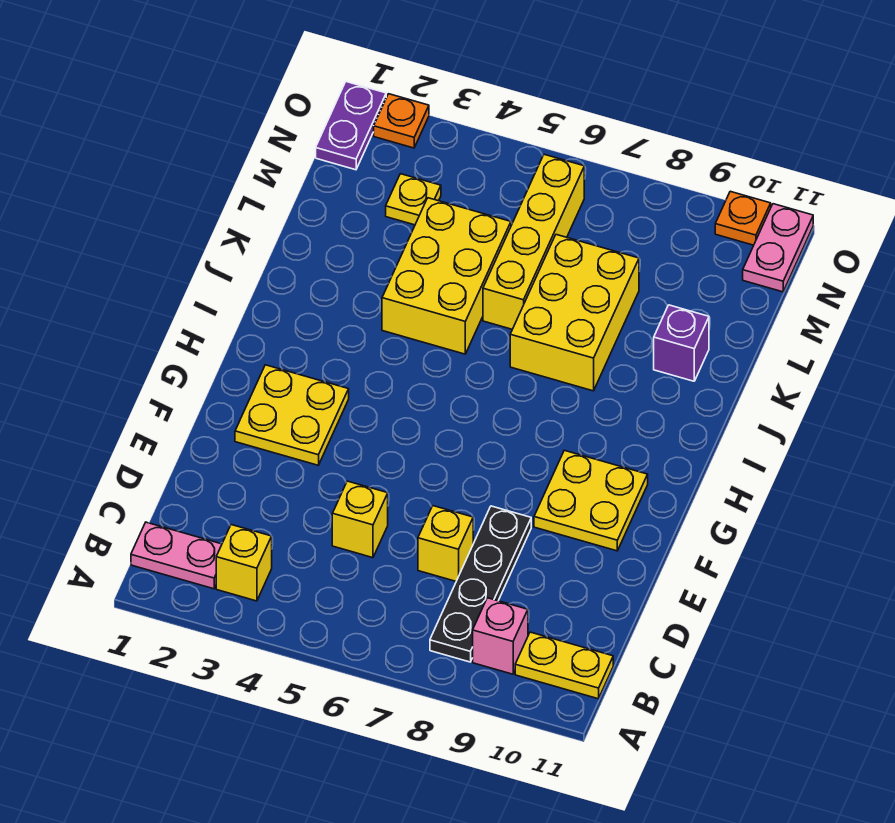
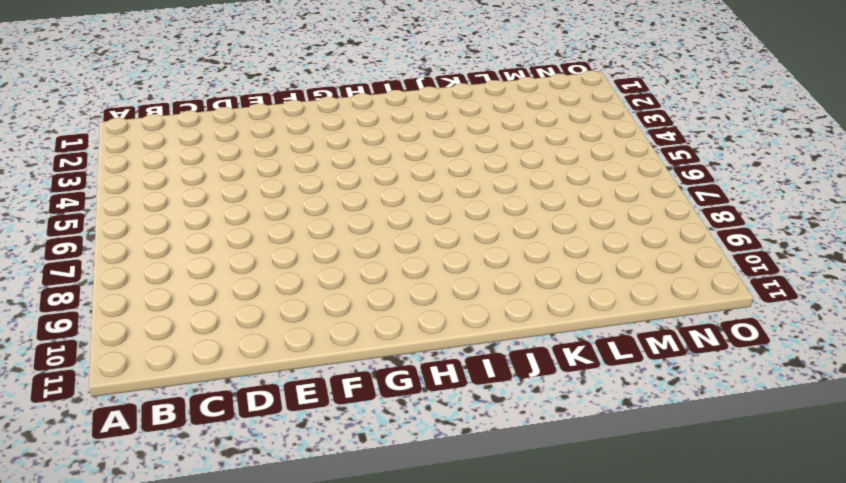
none -> pink 1x2 plate [131,522,222,589]
none -> yellow 1x1 brick [216,525,272,601]
none -> black 1x4 plate [430,506,531,662]

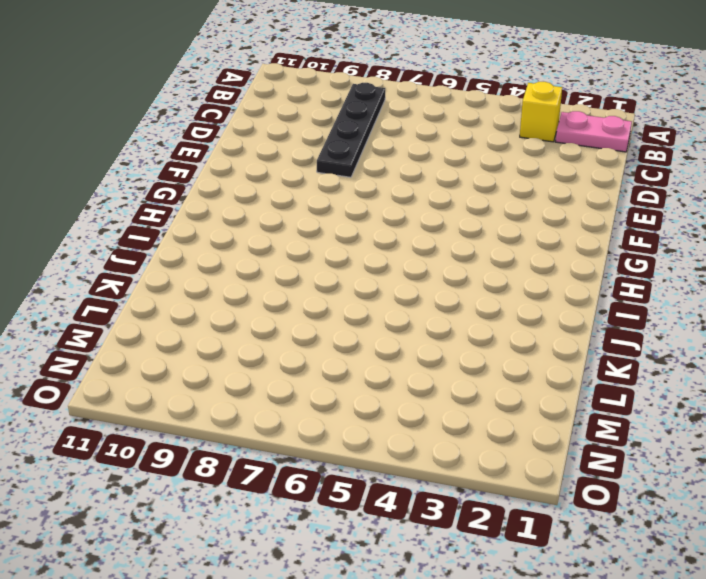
none -> pink 1x1 brick [473,598,528,674]
none -> yellow 1x2 plate [515,632,613,699]
none -> yellow 1x1 brick [332,481,388,558]

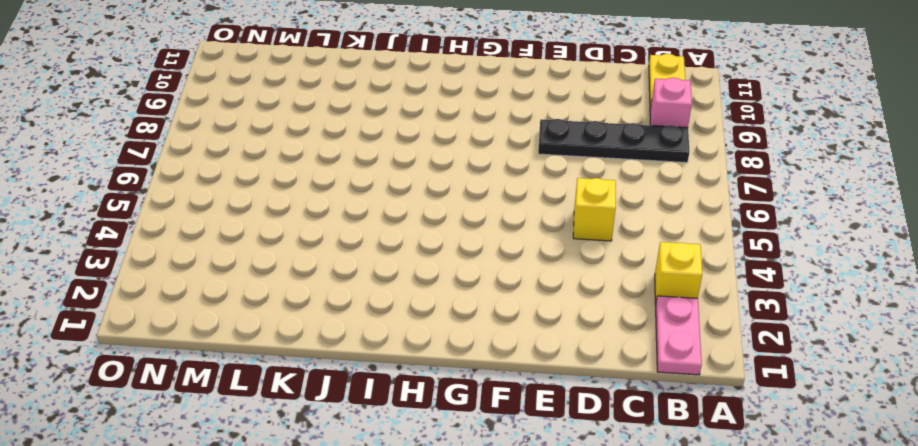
none -> yellow 1x1 brick [418,506,473,581]
none -> yellow 2x2 plate [235,365,349,465]
none -> yellow 2x2 plate [534,450,648,551]

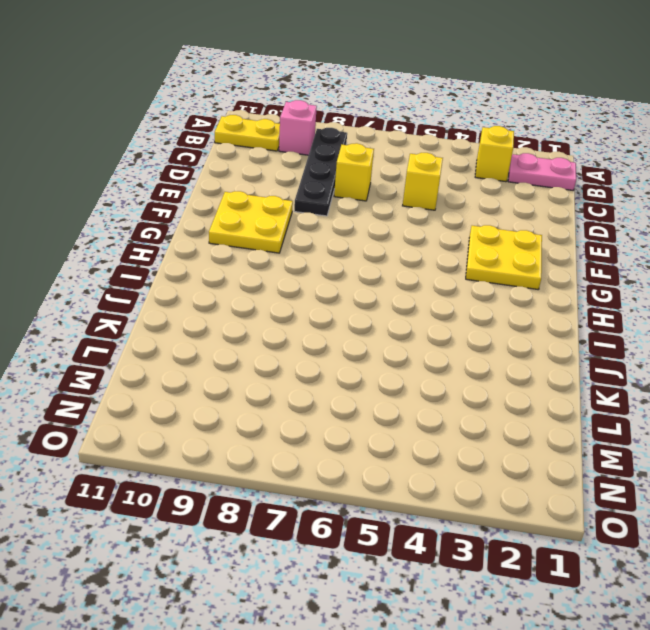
none -> yellow 2x3 brick [382,198,511,354]
none -> yellow 2x3 brick [510,235,639,391]
none -> yellow 1x4 brick [483,154,584,329]

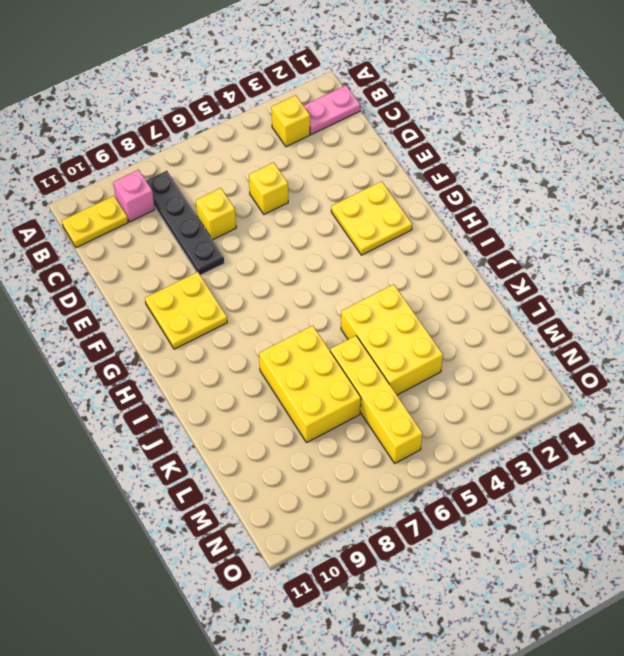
none -> purple 1x1 brick [654,305,709,381]
none -> yellow 1x1 plate [386,174,441,225]
none -> purple 1x2 plate [316,82,386,170]

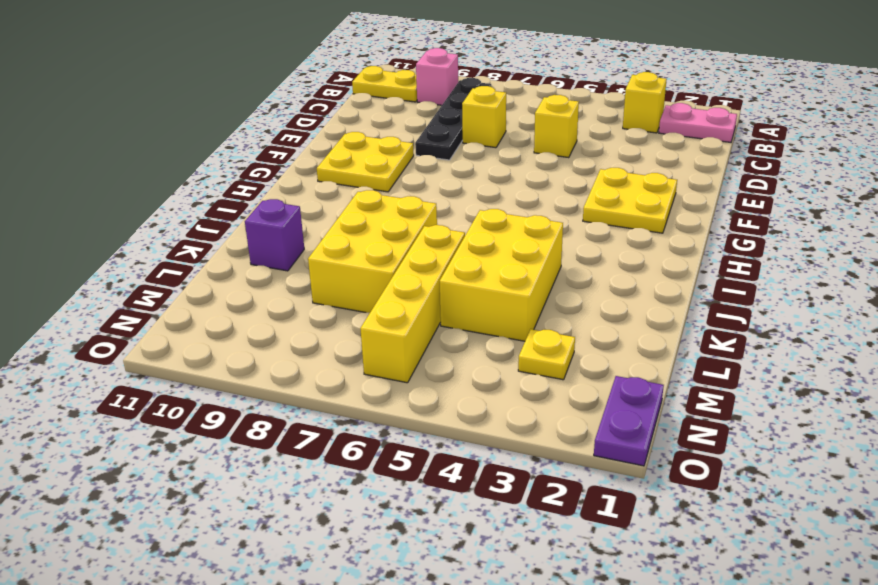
none -> pink 1x2 plate [743,204,813,292]
none -> orange 1x1 plate [374,94,429,148]
none -> orange 1x1 plate [715,191,771,245]

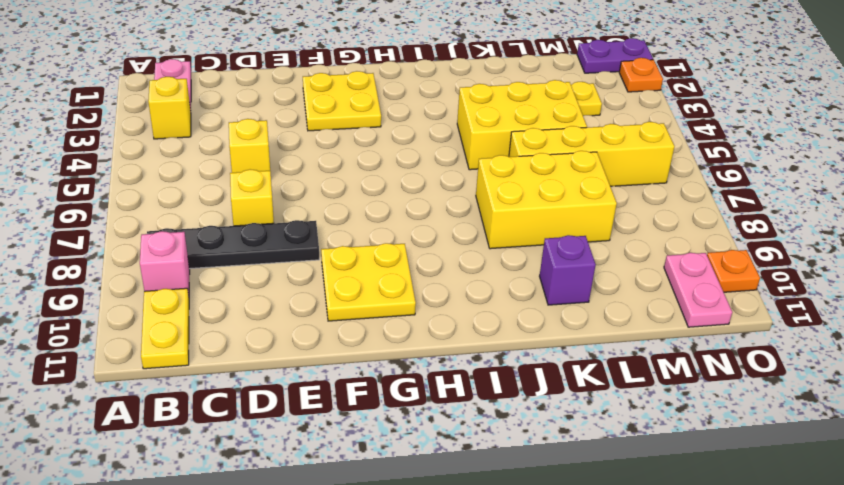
pink 1x2 plate [664,253,732,327] -> pink 1x2 plate turned to [743,204,813,292]

